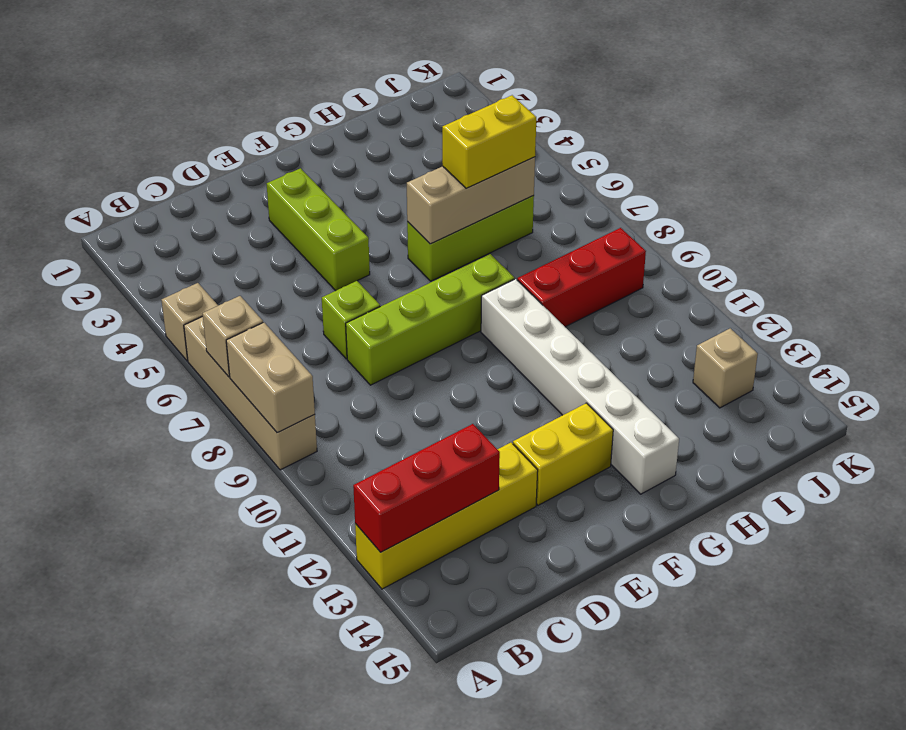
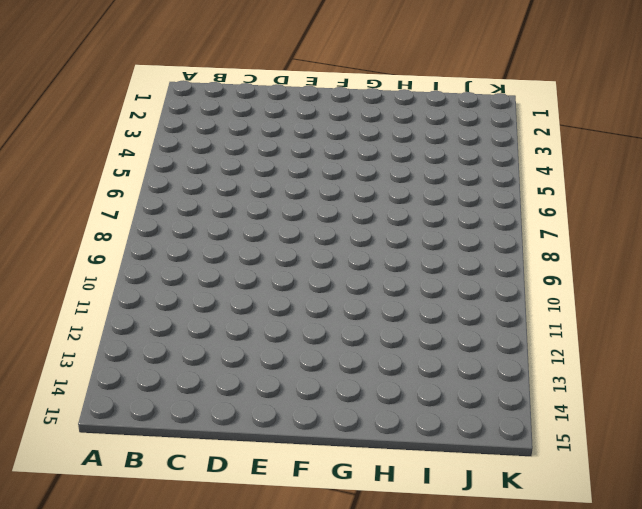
none -> tan 1x1 brick [162,283,218,361]
none -> tan 1x4 brick [184,317,317,470]
none -> yellow 1x4 brick [355,443,538,589]

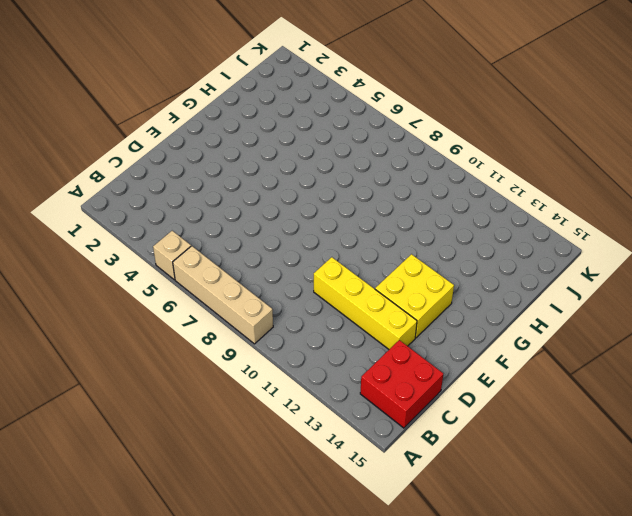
red 2x2 brick [360,340,443,428] -> none
yellow 1x4 brick [314,257,417,349] -> yellow 1x4 brick turned to [355,443,538,589]
yellow 2x2 brick [375,254,454,338] -> yellow 1x2 brick [513,403,613,505]
none -> lime 1x1 brick [322,281,380,359]
none -> lime 1x4 brick [346,254,515,385]
none -> lime 1x3 brick [267,168,370,291]

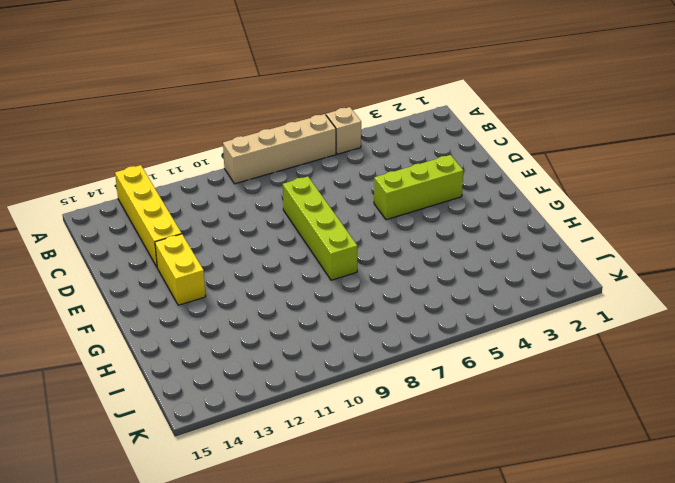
none -> lime 1x1 brick [322,281,380,359]
none -> lime 1x3 brick [407,196,534,281]
none -> white 1x6 brick [481,279,679,494]

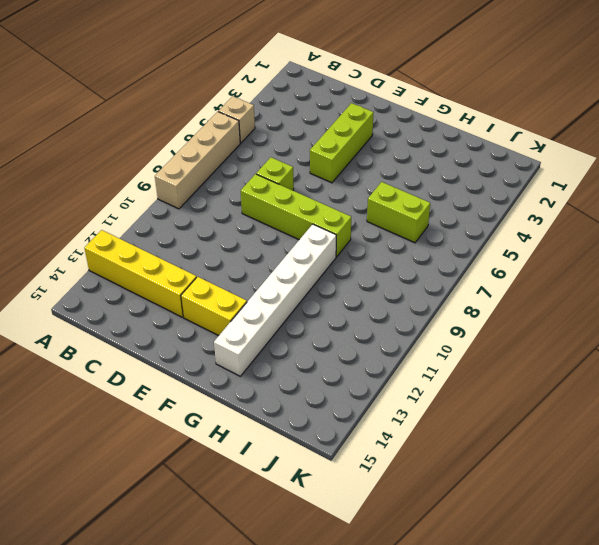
lime 1x2 brick [367,182,430,243] -> lime 1x3 brick [407,196,534,281]
none -> red 1x3 brick [517,228,646,327]
none -> tan 1x1 brick [693,328,758,408]
none -> tan 1x1 brick [202,296,263,377]

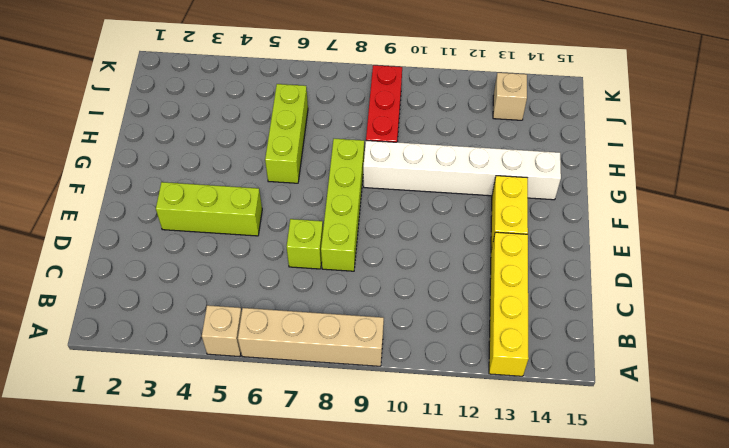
none -> tan 1x1 brick [202,296,263,377]
none -> tan 1x2 brick [226,322,315,433]
none -> red 1x3 brick [353,424,500,552]

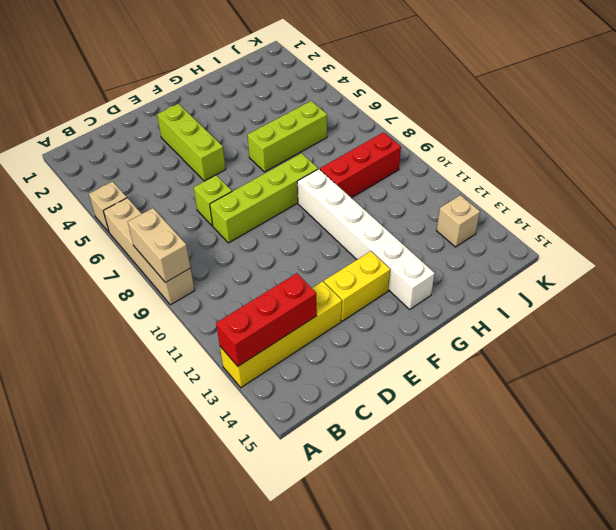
none -> tan 1x1 brick [202,296,263,377]
none -> tan 1x3 brick [407,157,535,244]
none -> yellow 1x2 brick [442,95,536,189]

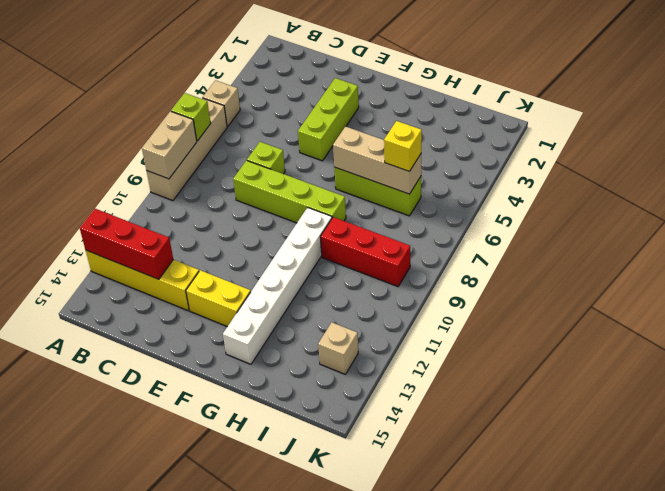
lime 1x1 brick [171,93,211,141] -> tan 1x1 brick [202,296,263,377]
yellow 1x1 brick [384,121,422,172] -> yellow 1x2 brick [442,95,536,189]

